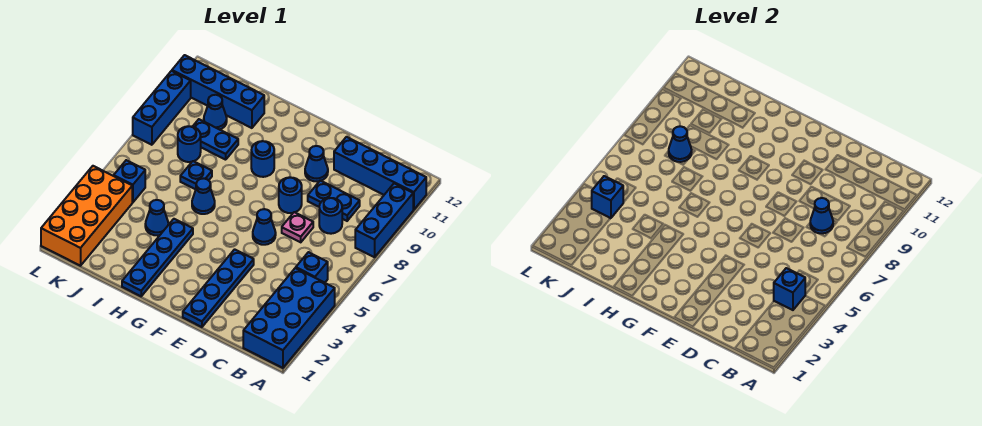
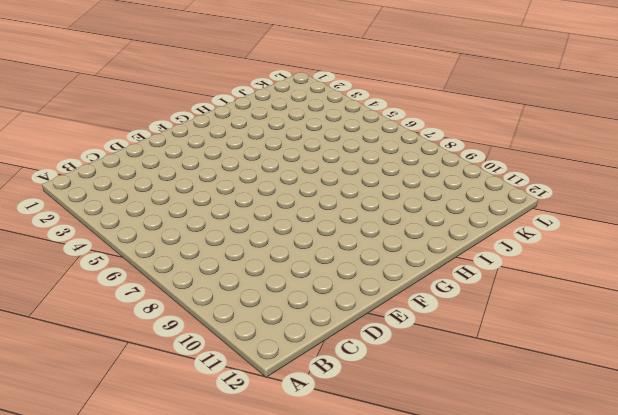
none -> blue 2x4 brick [243,268,335,368]
none -> blue 1x3 brick [355,183,413,257]
none -> blue 1x4 brick [334,137,426,210]

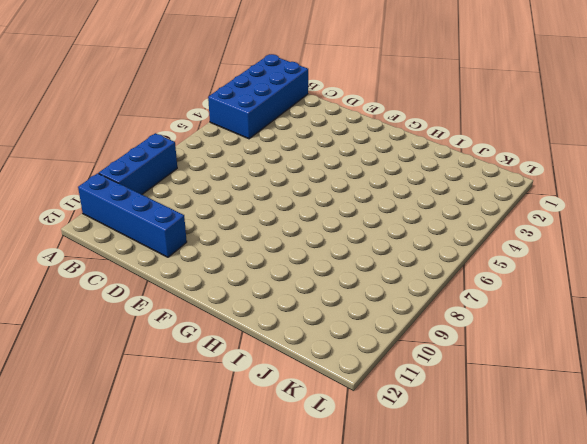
none -> blue 1x1 brick [296,252,328,283]
none -> blue 1x1 round brick [319,198,342,234]
none -> blue 1x2 plate [308,181,360,221]

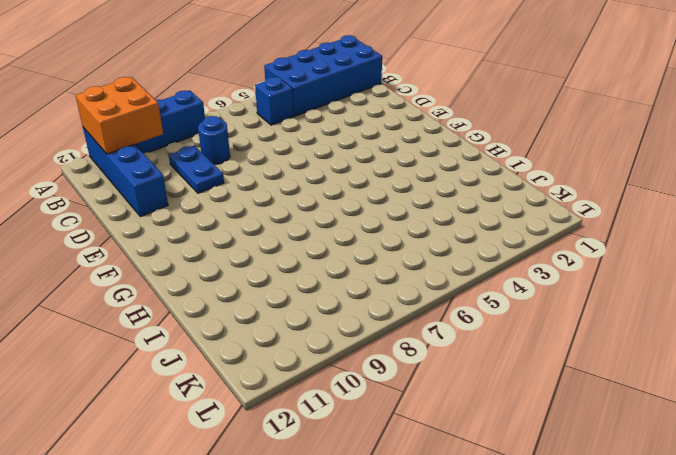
orange 2x2 brick [75,77,163,154] -> none
none -> pink 1x1 plate [282,212,313,242]
none -> blue 1x4 plate [183,249,254,327]
none -> blue 1x1 cone [253,209,276,245]

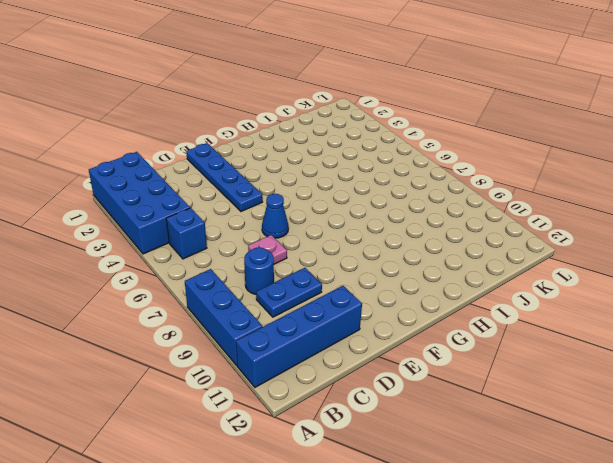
none -> blue 1x1 round brick [279,177,302,213]
none -> blue 1x1 cone [305,146,328,181]
none -> blue 1x1 round brick [251,141,274,177]

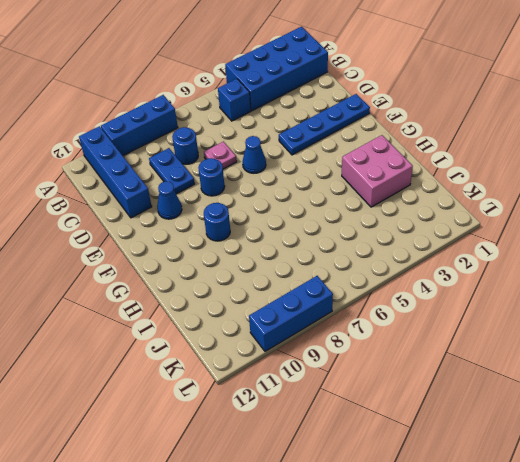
pink 2x2 brick [342,135,413,207] -> blue 1x4 plate [122,219,193,296]
none -> blue 1x1 cone [192,178,215,214]
none -> blue 1x1 cone [145,200,168,235]
none -> blue 1x1 plate [180,161,212,189]

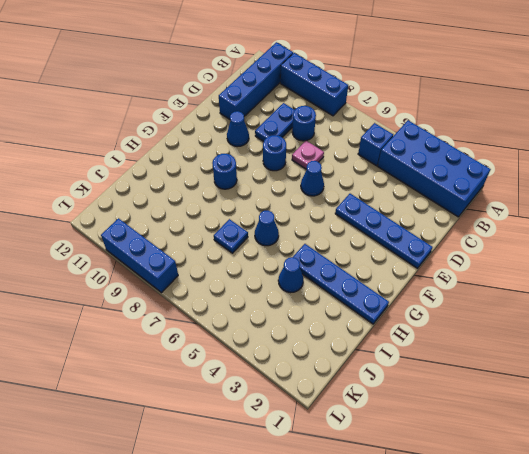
none -> blue 1x2 plate [193,119,238,160]
none -> blue 1x4 brick [172,55,264,128]
none -> blue 1x1 round brick [178,126,201,162]

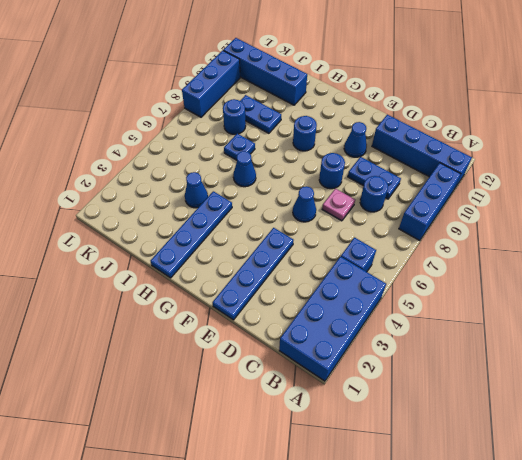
none -> blue 1x1 cone [204,95,227,130]
none -> orange 2x4 brick [41,166,132,266]
none -> blue 1x1 brick [114,160,145,202]

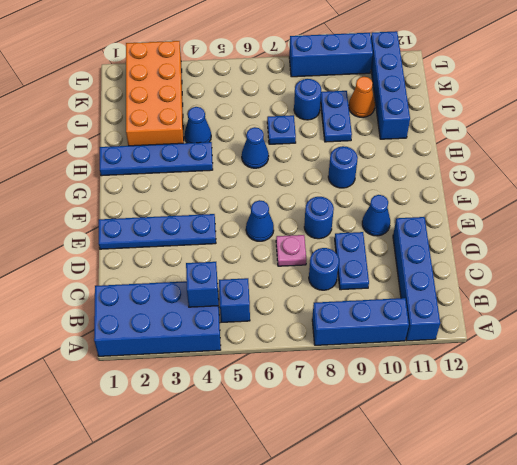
orange 2x4 brick [126,41,184,146] -> orange 2x4 brick turned to [41,166,132,266]
orange 1x1 cone [349,77,375,117] -> blue 1x1 cone [204,95,227,130]
none -> blue 1x1 brick [114,160,145,202]
none -> blue 1x1 cone [810,198,833,233]
none -> blue 1x1 cone [669,126,692,162]

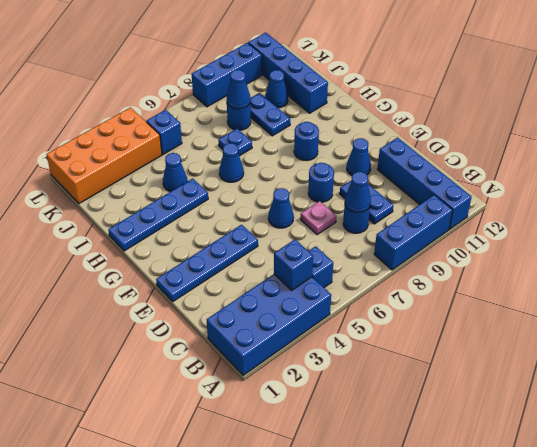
none -> blue 1x1 brick [592,176,623,218]

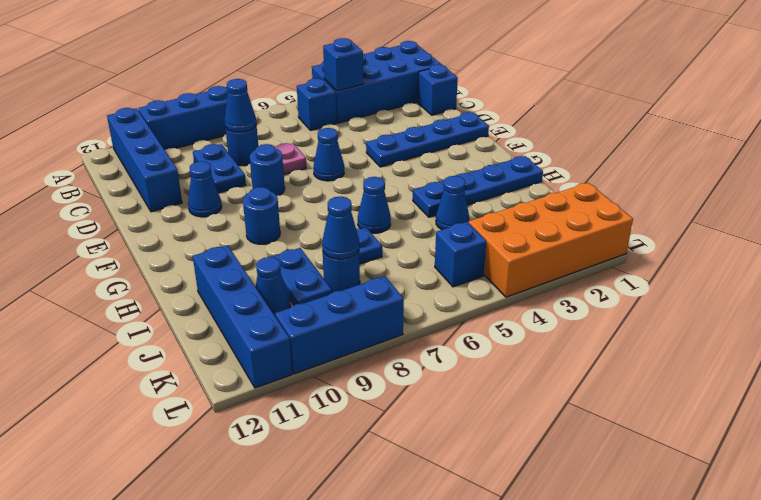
blue 1x1 brick [418,65,458,115] -> blue 1x1 brick moved to [592,176,623,218]

